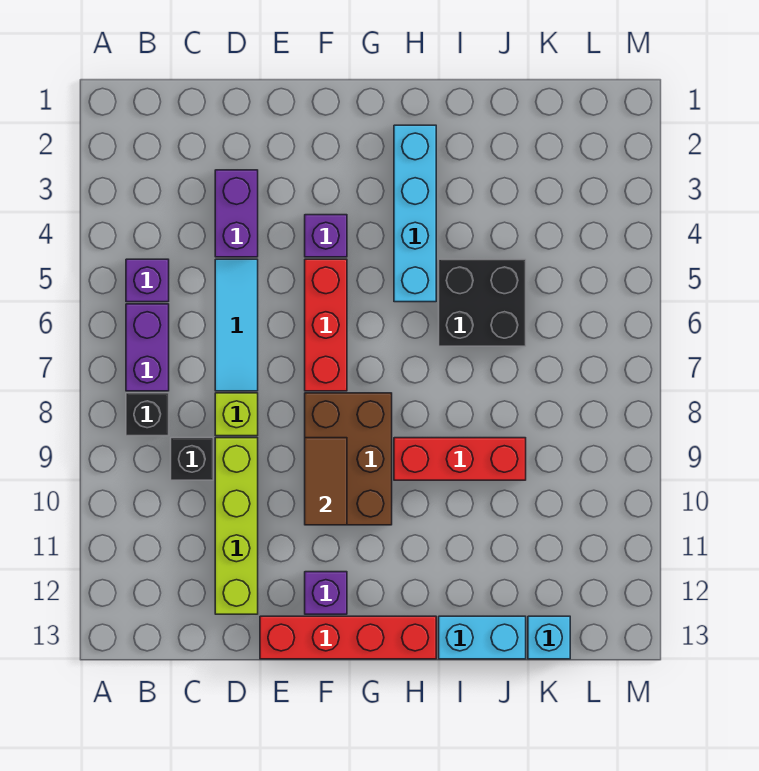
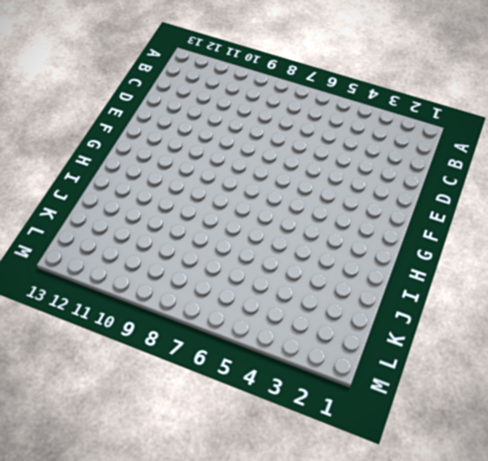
none -> purple 1x1 brick [126,259,169,302]
none -> purple 1x2 brick [126,304,169,391]
none -> black 1x1 brick [126,393,169,436]

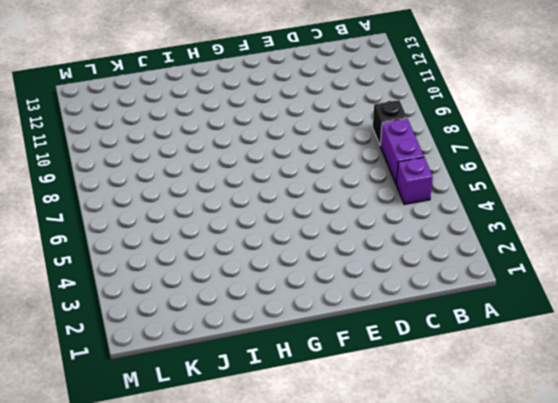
none -> black 1x1 brick [171,438,213,480]
none -> purple 1x2 brick [215,170,258,257]
none -> cyan 1x3 tile [215,259,258,391]

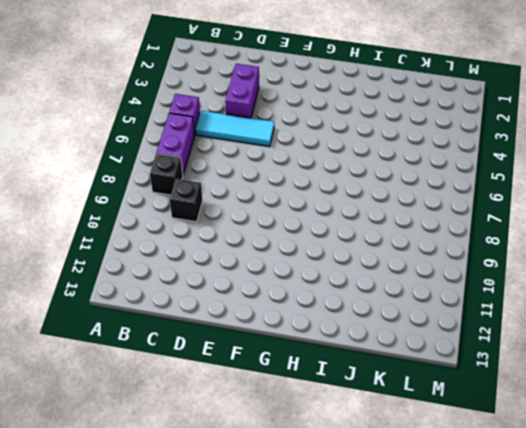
cyan 1x3 tile [196,111,274,146] -> cyan 1x3 tile turned to [215,259,258,391]
none -> lime 1x1 brick [215,393,258,436]
none -> lime 1x4 brick [215,438,258,614]
none -> red 1x4 brick [260,616,436,659]

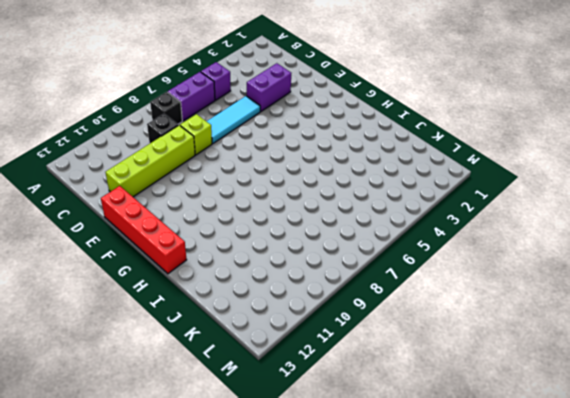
none -> purple 1x1 brick [305,215,347,257]
none -> red 1x3 brick [305,259,347,391]
none -> brown 2x3 brick [305,393,392,525]

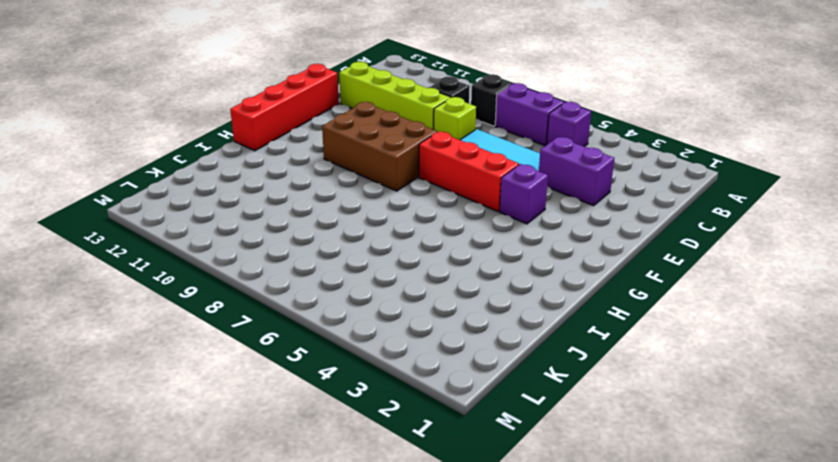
none -> purple 1x1 brick [305,572,347,614]
none -> cyan 1x4 brick [394,125,436,302]
none -> red 1x3 brick [394,438,526,480]

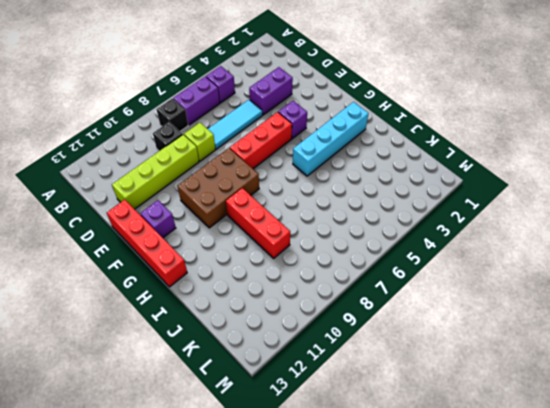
none -> black 2x2 brick [439,259,526,346]
none -> cyan 1x2 brick [439,616,526,659]
none -> cyan 1x1 brick [528,616,570,659]

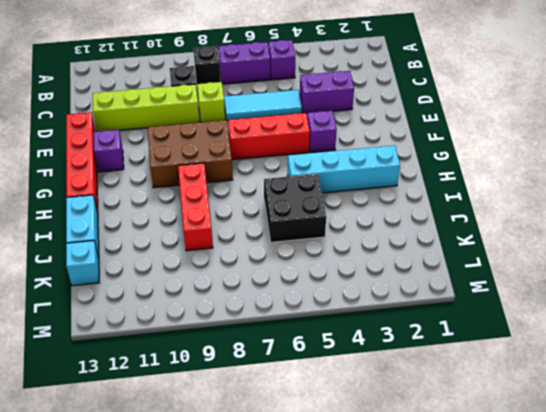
none -> brown 1x2 tile [305,438,347,525]

